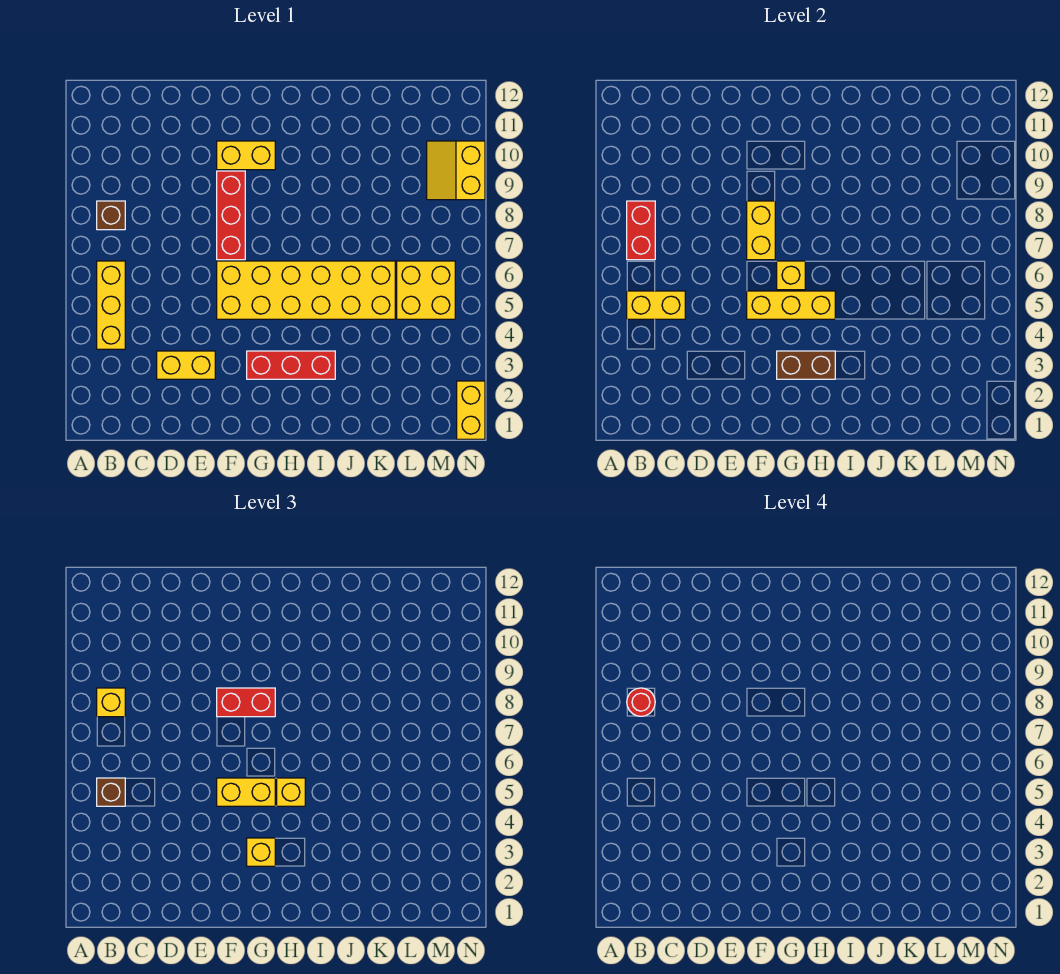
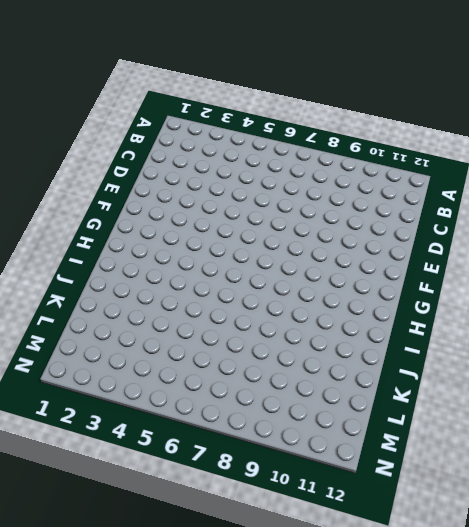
none -> yellow 1x3 brick [97,261,125,349]
none -> brown 1x1 brick [97,201,125,230]
none -> yellow 1x2 brick [157,351,215,379]

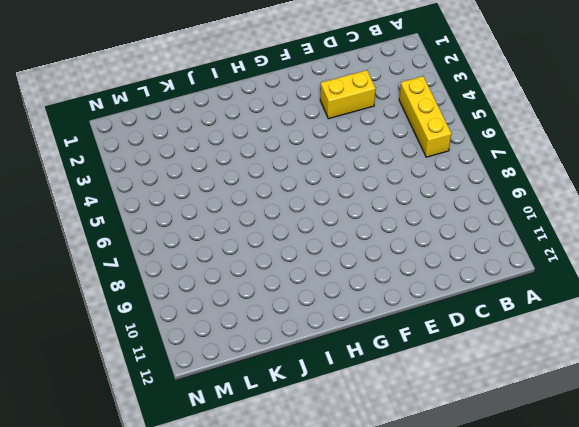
none -> brown 1x1 brick [97,201,125,230]
none -> yellow 2x6 brick [217,261,395,319]
none -> red 1x3 brick [217,171,245,260]

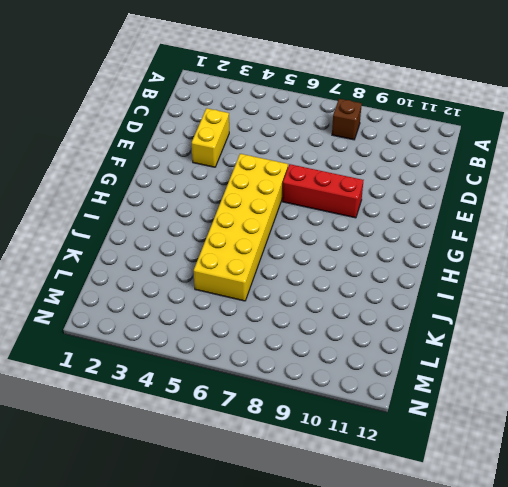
none -> yellow 1x3 brick [97,261,125,349]
none -> yellow 1x2 brick [217,141,275,170]
none -> red 1x3 brick [247,351,335,379]

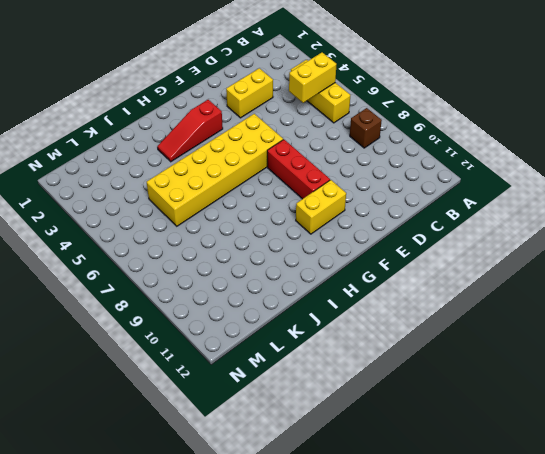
red 1x3 slope [157,100,223,162] -> red 1x3 brick [247,351,335,379]
none -> yellow 2x2 brick [397,261,455,319]
none -> yellow 2x2 slope [427,141,485,200]
none -> yellow 1x2 brick [457,381,485,439]

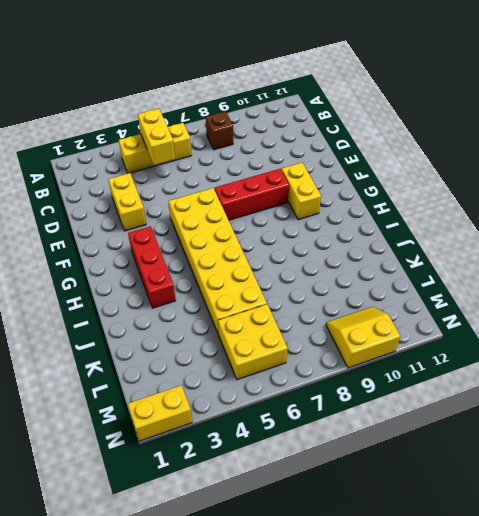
none -> red 1x2 brick [627,201,655,260]
none -> yellow 1x3 brick [747,291,835,319]
none -> yellow 1x2 brick [747,201,775,260]

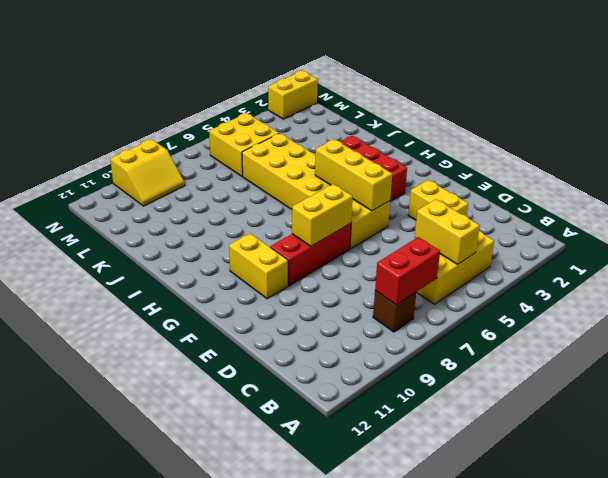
none -> brown 1x2 brick [777,351,835,379]
none -> yellow 1x1 brick [777,261,805,290]
none -> brown 1x1 brick [97,778,125,806]

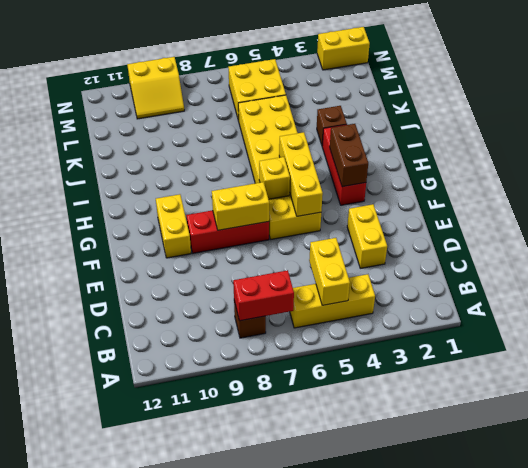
brown 1x1 brick [317,106,347,146] -> brown 1x1 brick moved to [97,778,125,806]
none -> yellow 1x1 brick [97,688,125,717]
none -> yellow 1x2 brick [217,778,275,806]
none -> red 1x2 brick [217,688,275,717]

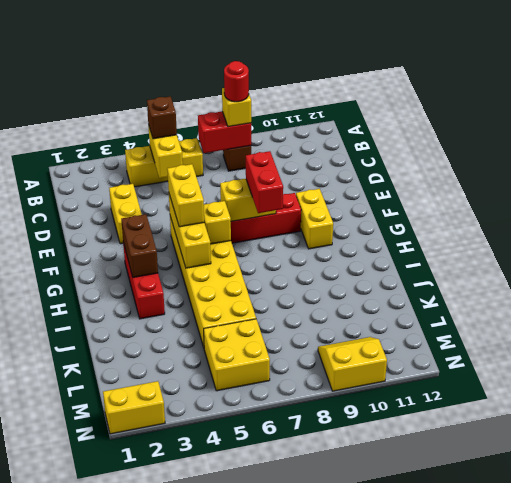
none -> yellow 1x1 brick [247,838,275,866]
none -> yellow 1x1 brick [277,778,305,806]

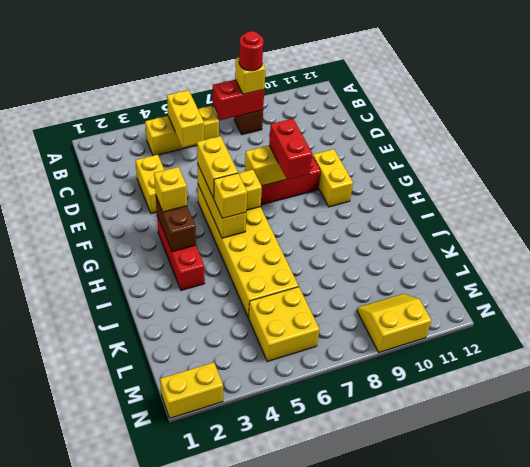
none -> brown 1x1 brick [97,778,125,806]

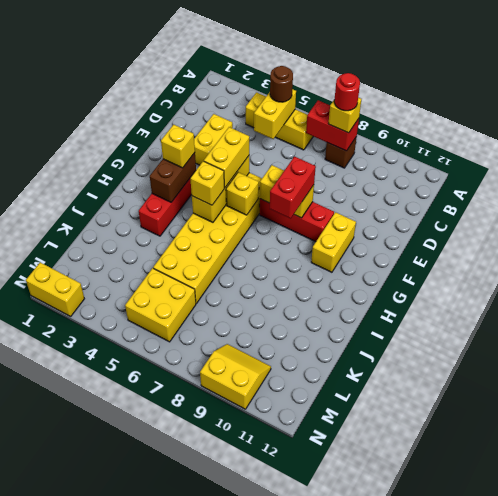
brown 1x1 round brick [270,66,293,102] -> brown 1x1 brick [97,778,125,806]

